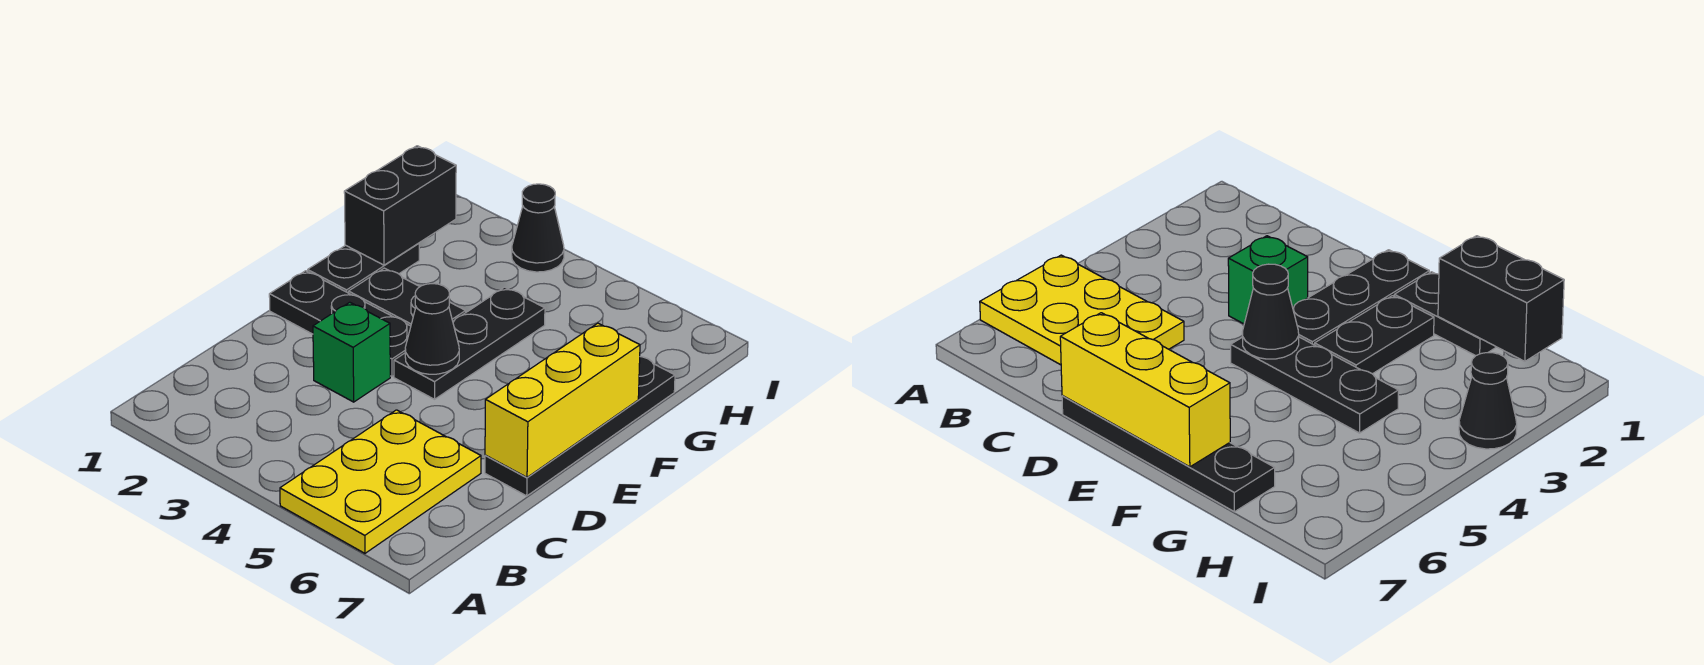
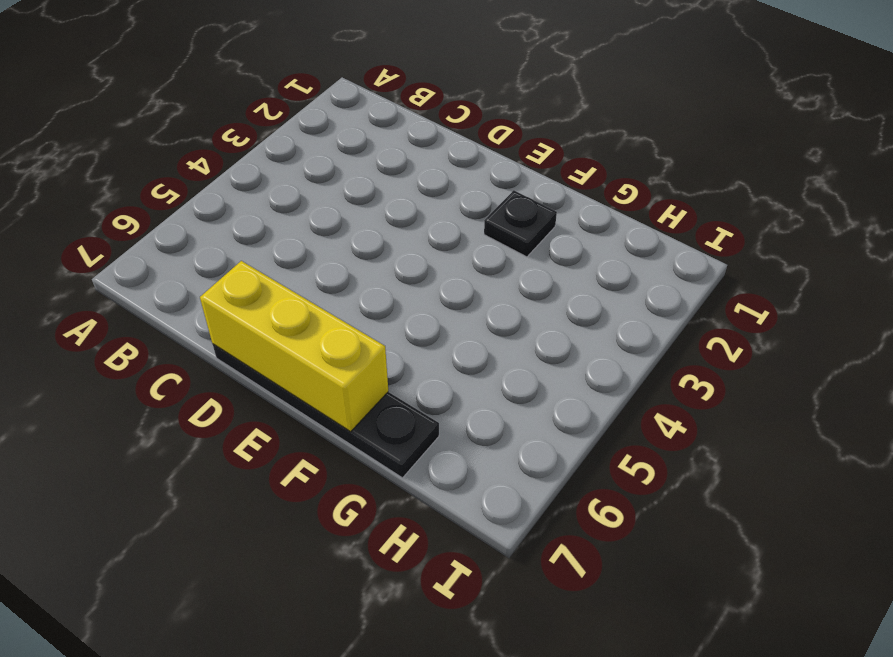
black 1x1 plate [484,190,557,257] -> black 1x2 plate [349,268,466,326]
none -> yellow 2x3 plate [280,410,481,553]
none -> green 1x1 brick [313,302,390,402]

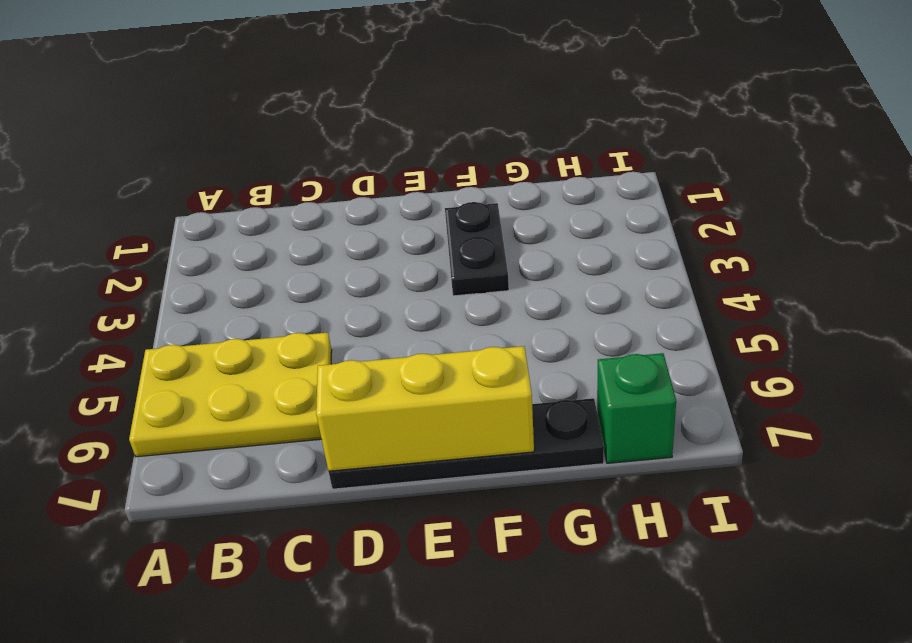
green 1x1 brick [597,353,676,463] -> green 1x1 brick moved to [313,302,390,402]
none -> black 1x3 plate [269,271,411,377]
none -> black 1x3 plate [394,287,545,399]

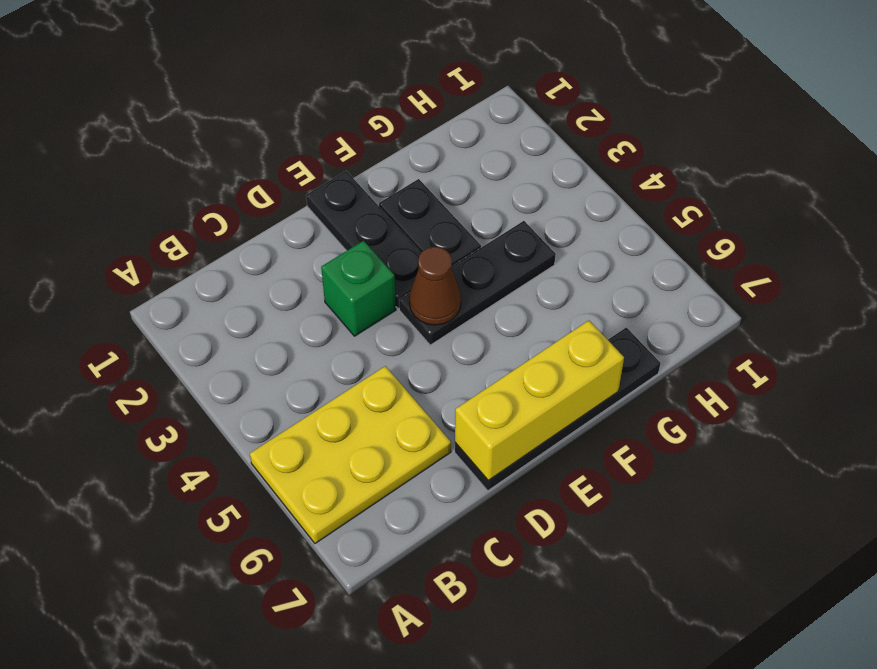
brown 1x1 cone [409,247,461,325] -> black 1x1 cone [405,284,459,374]
none -> black 1x2 plate [308,243,419,293]
none -> black 1x1 cone [512,184,564,272]

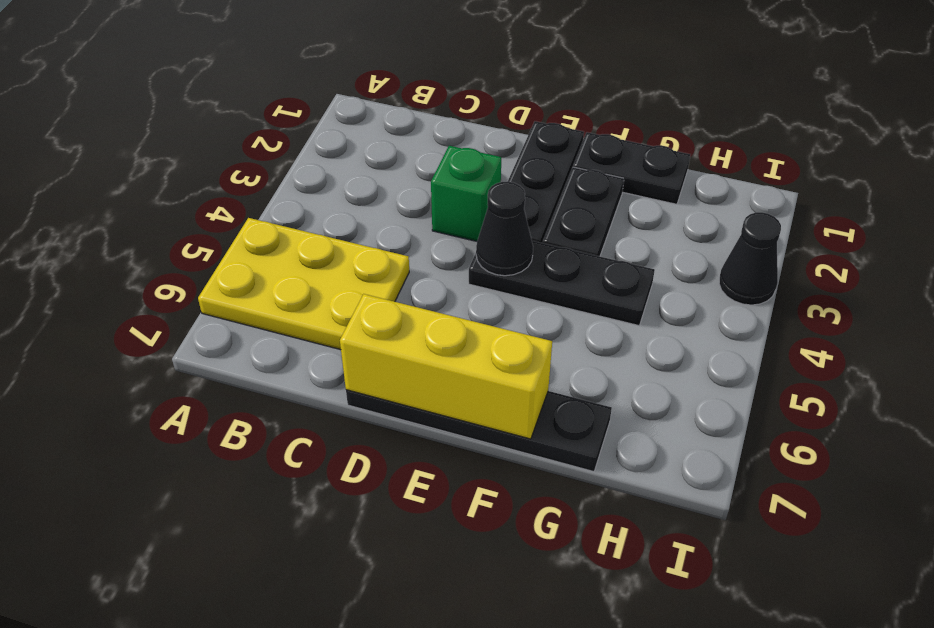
none -> black 1x2 brick [344,146,456,265]

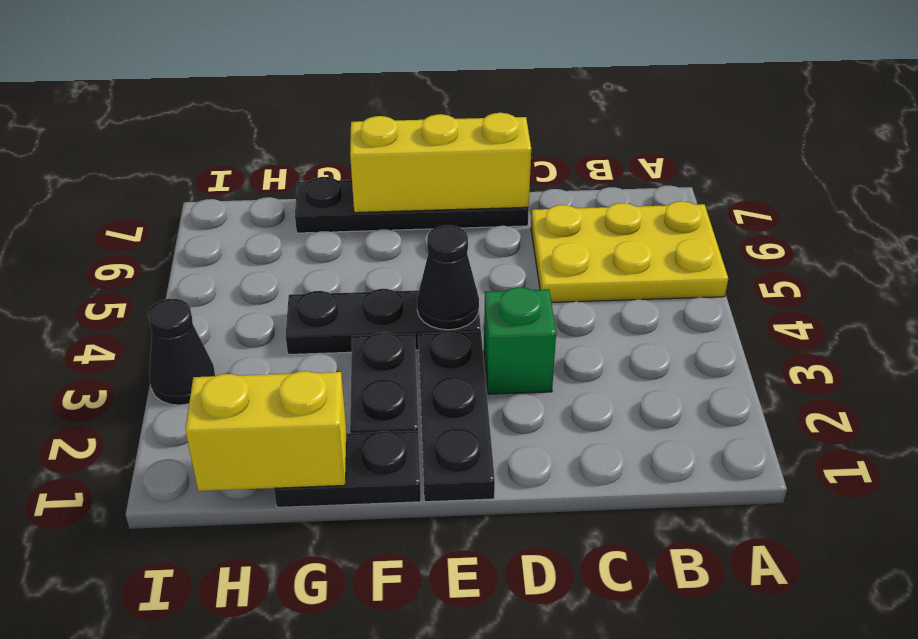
yellow 1x2 brick [185,371,347,491] -> black 1x2 brick [344,146,456,265]

